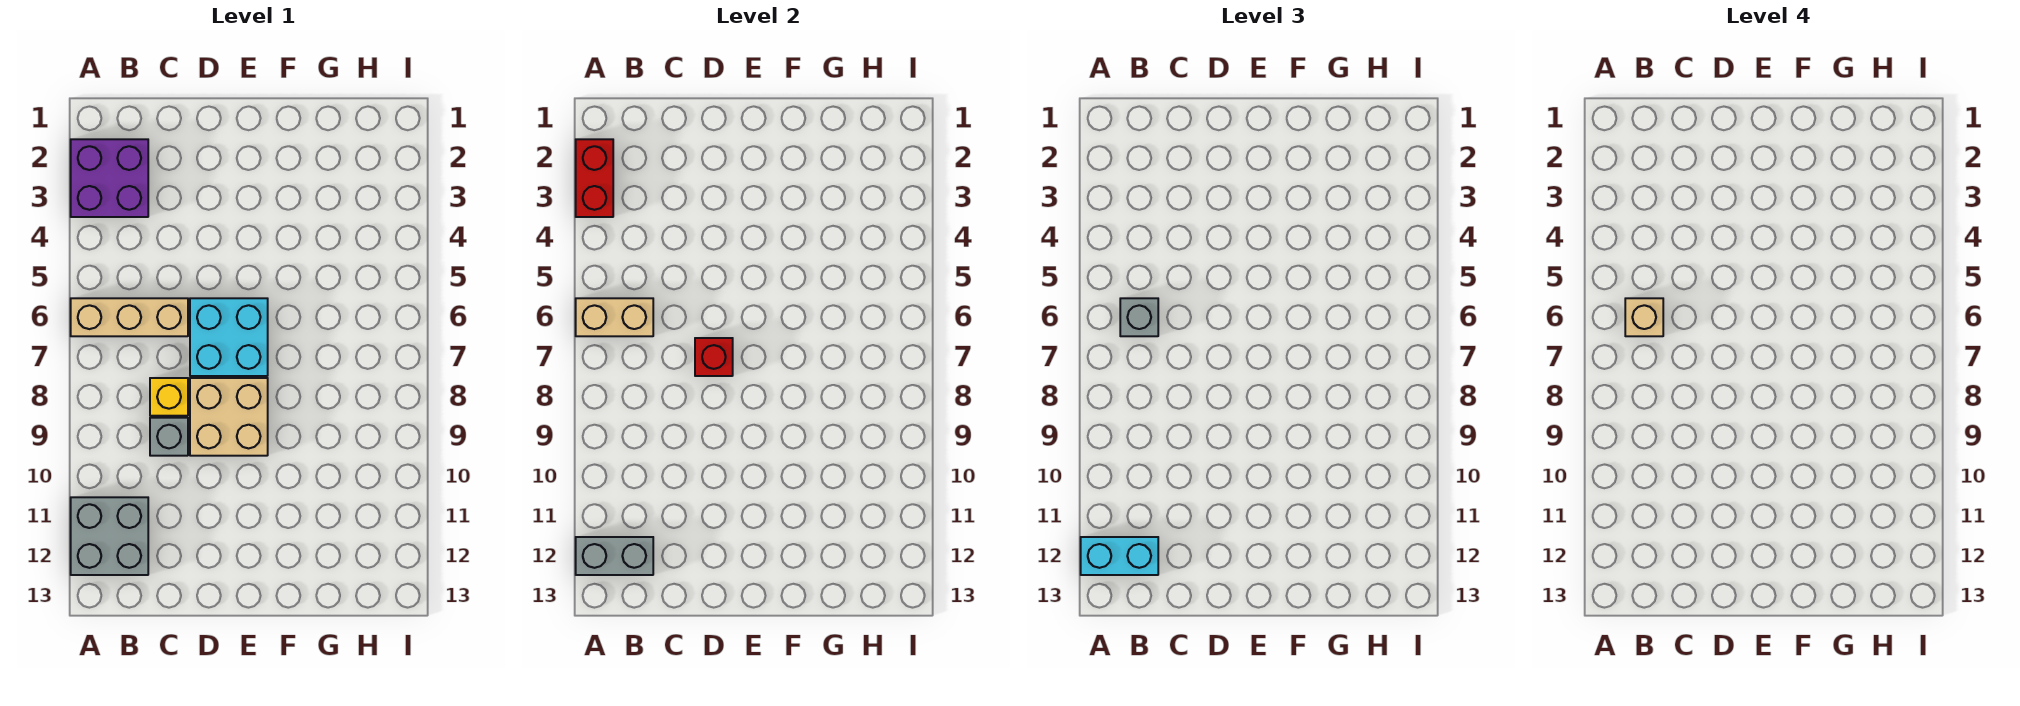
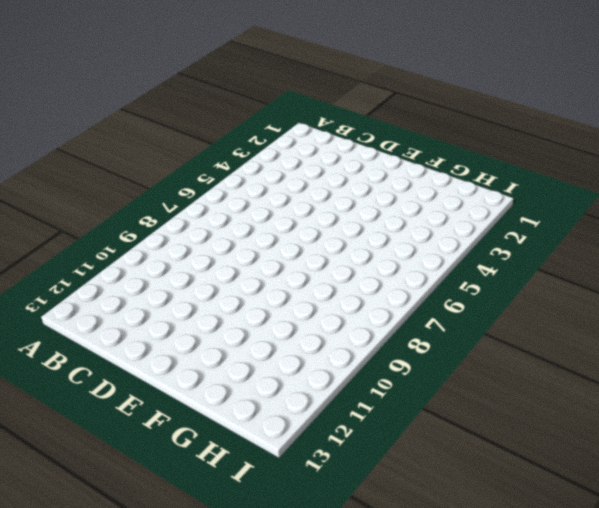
none -> purple 2x2 brick [71,139,148,217]
none -> tan 1x3 brick [71,298,188,336]
none -> grey 2x2 brick [71,497,148,575]

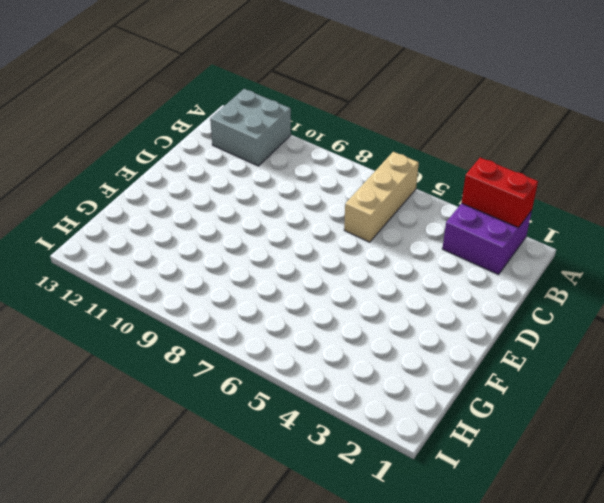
none -> yellow 1x1 brick [150,378,188,416]
none -> grey 1x1 brick [150,418,188,456]
none -> cyan 2x2 brick [190,298,268,376]

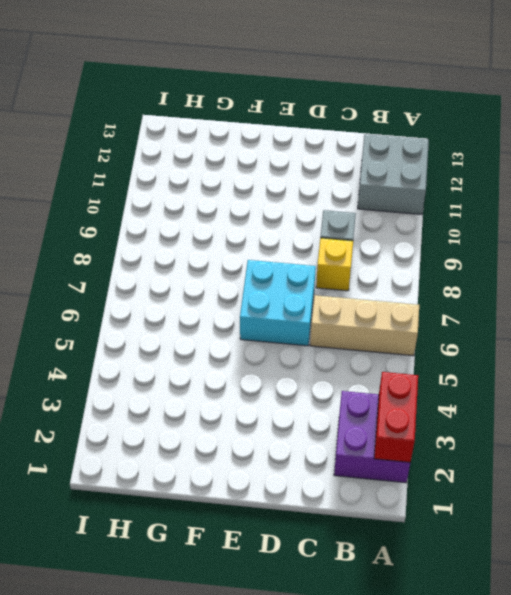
none -> tan 2x2 brick [190,378,268,456]
none -> tan 1x2 brick [576,298,653,336]
none -> grey 1x2 brick [576,537,653,575]

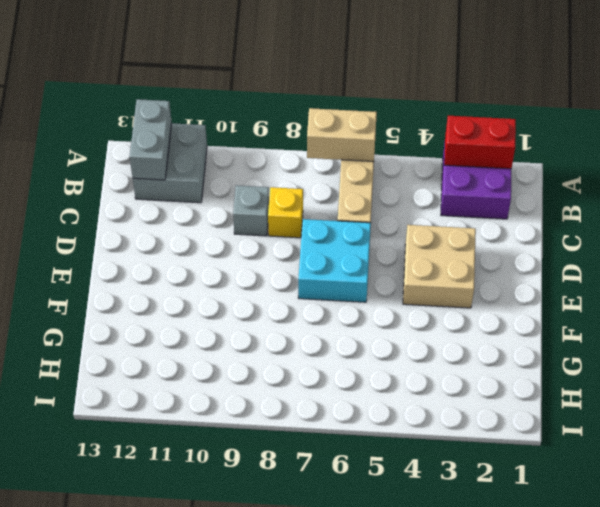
tan 1x2 brick [307,108,377,161] -> tan 1x2 brick turned to [576,298,653,336]
tan 2x2 brick [403,225,476,308] -> tan 2x2 brick moved to [190,378,268,456]
none -> red 1x1 brick [695,338,733,376]
none -> cyan 1x2 brick [1081,537,1158,575]
none -> grey 1x1 brick [1120,298,1158,336]

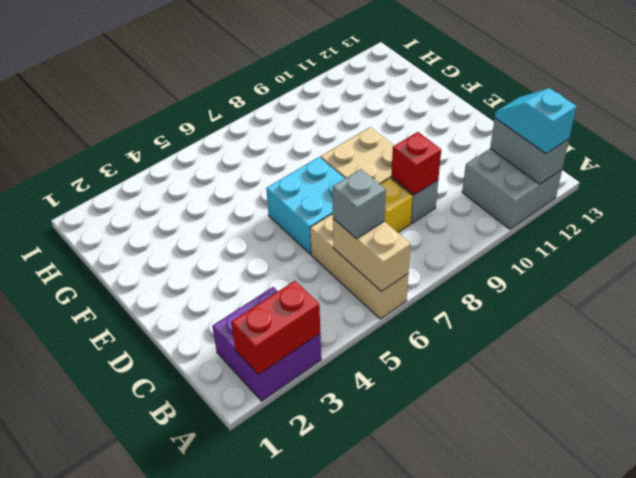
cyan 1x2 slope [495,88,577,154] -> cyan 1x2 brick [1081,537,1158,575]
red 1x1 brick [391,132,441,195] -> red 1x1 brick moved to [695,338,733,376]
none -> tan 1x1 brick [1625,298,1663,336]

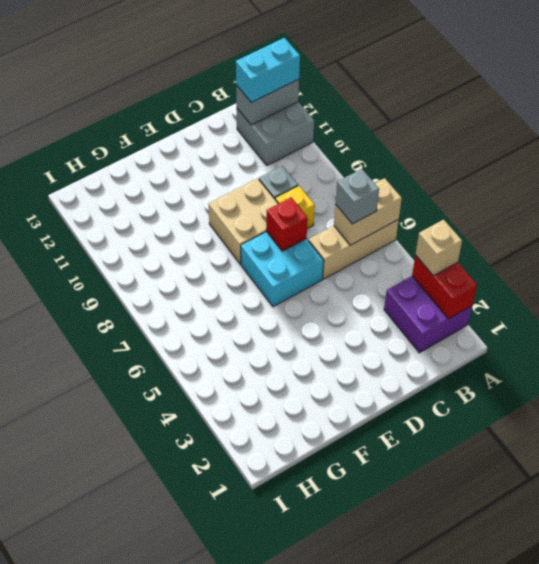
tan 1x1 brick [415,220,462,276] -> tan 1x1 brick moved to [1625,298,1663,336]

